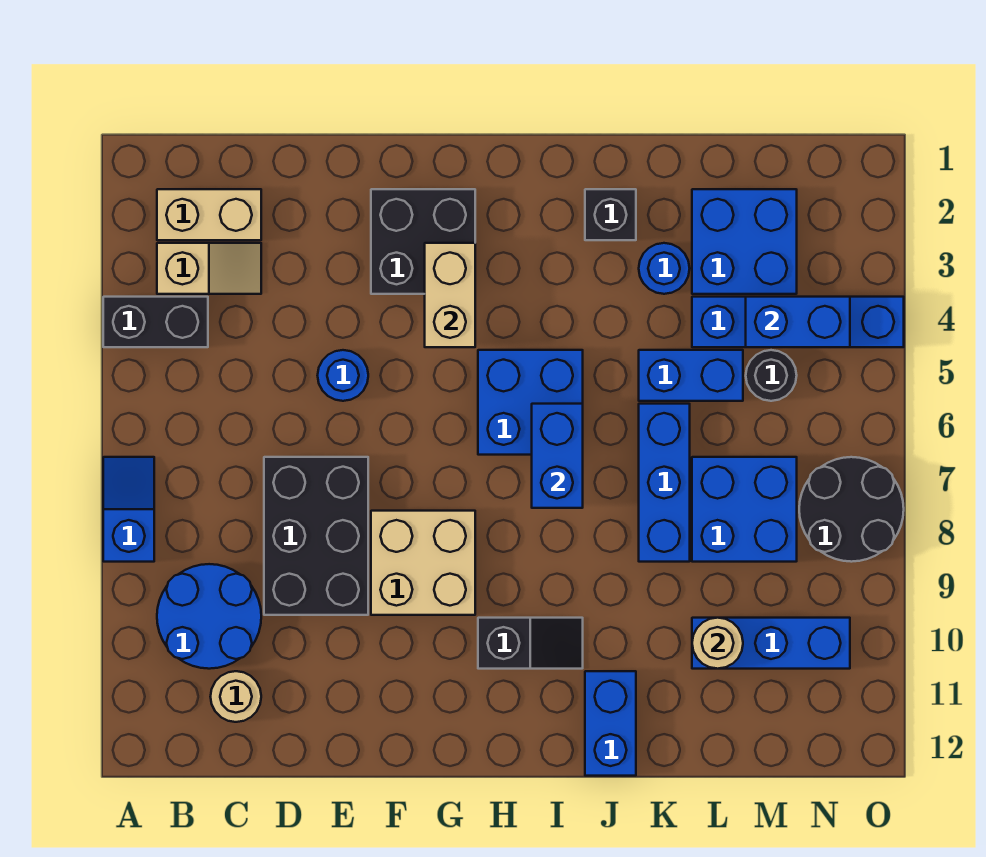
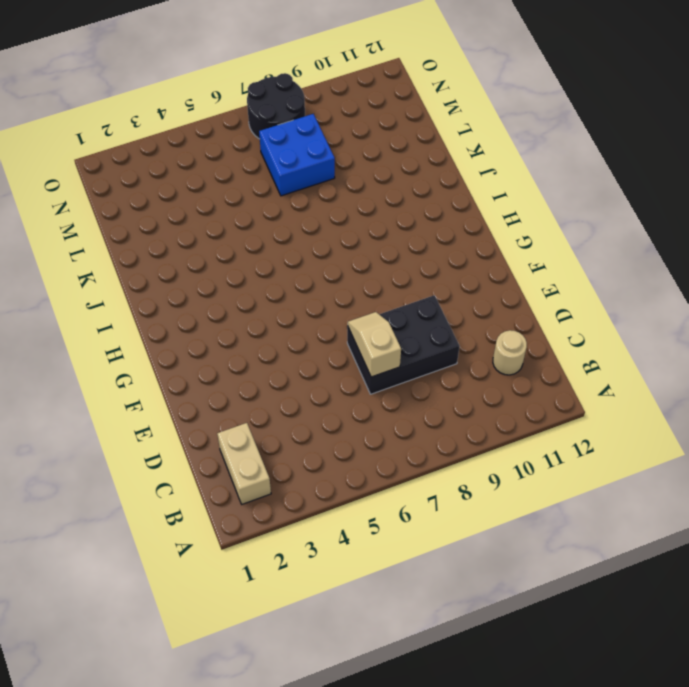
tan 1x2 slope [348,312,401,377] -> tan 1x2 slope moved to [157,243,261,294]
none -> black 1x2 brick [103,297,208,347]
none -> blue 1x2 slope [103,457,154,562]
none -> blue 2x2 round brick [157,564,261,669]

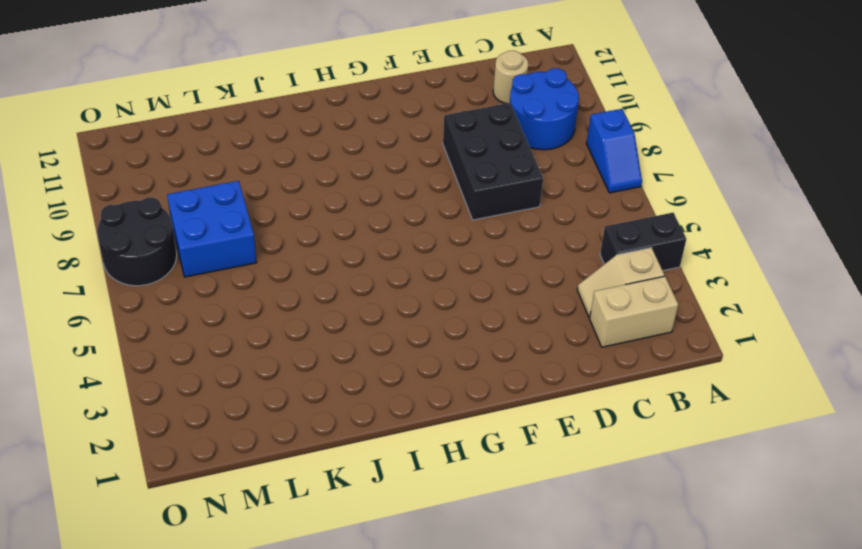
none -> blue 1x1 round brick [318,350,368,401]
none -> black 2x2 brick [371,189,475,294]
none -> tan 2x2 brick [371,511,475,615]

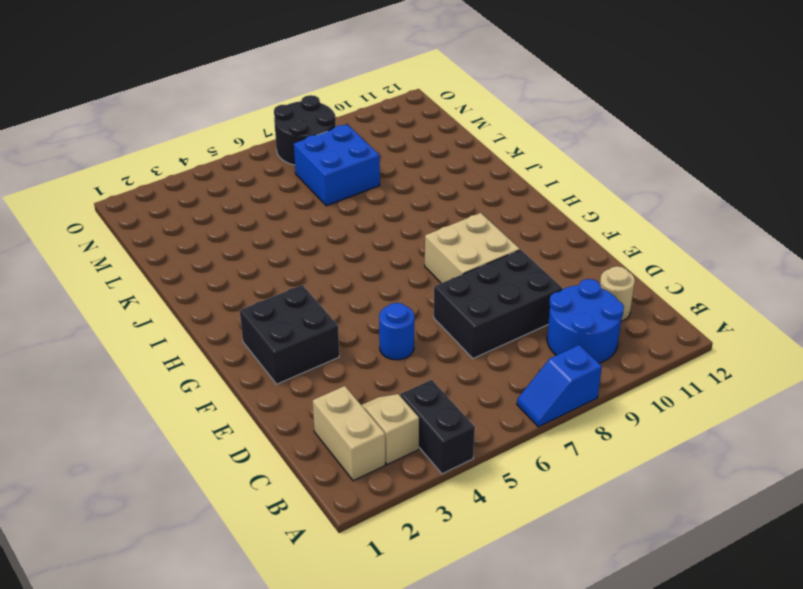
none -> blue 2x2 brick [478,350,583,455]
none -> black 1x2 slope [478,618,583,669]
none -> black 1x1 brick [585,189,636,240]

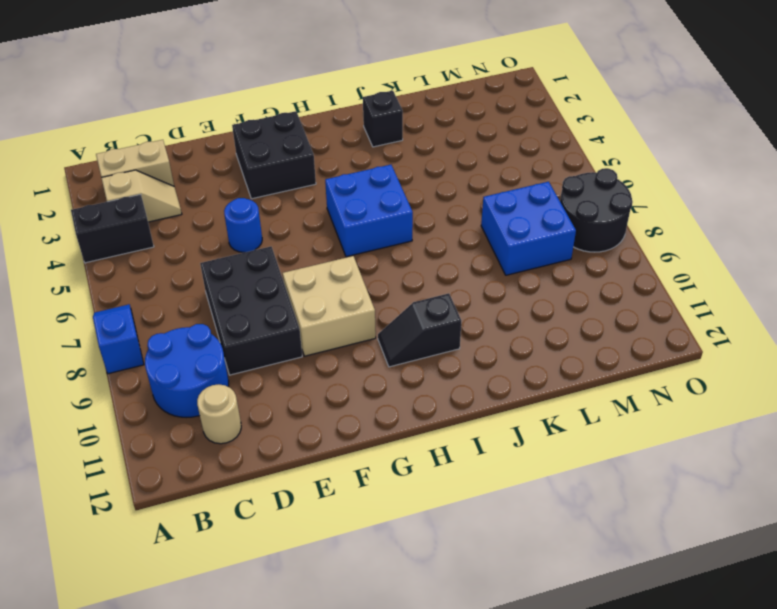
black 1x2 slope [378,293,461,367] -> black 1x2 slope turned to [478,618,583,669]
none -> blue 1x2 brick [585,671,636,776]
none -> blue 1x1 round brick [639,243,690,294]
none -> blue 1x2 brick [639,350,743,401]

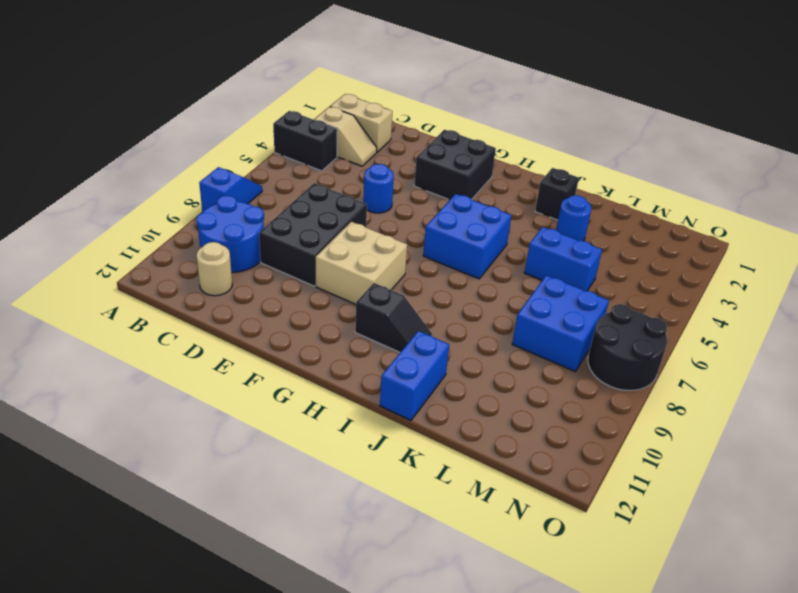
none -> blue 1x3 brick [639,404,690,562]
none -> blue 2x2 brick [692,189,797,294]
none -> blue 1x4 brick [692,297,904,347]

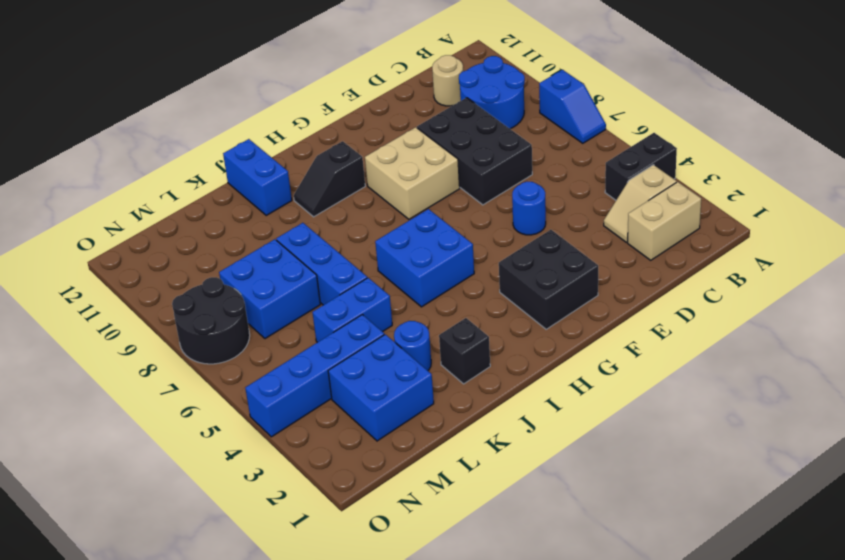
none -> blue 1x3 brick [692,618,850,669]
none -> black 1x1 round brick [746,350,797,401]
none -> tan 1x2 brick [425,243,475,347]

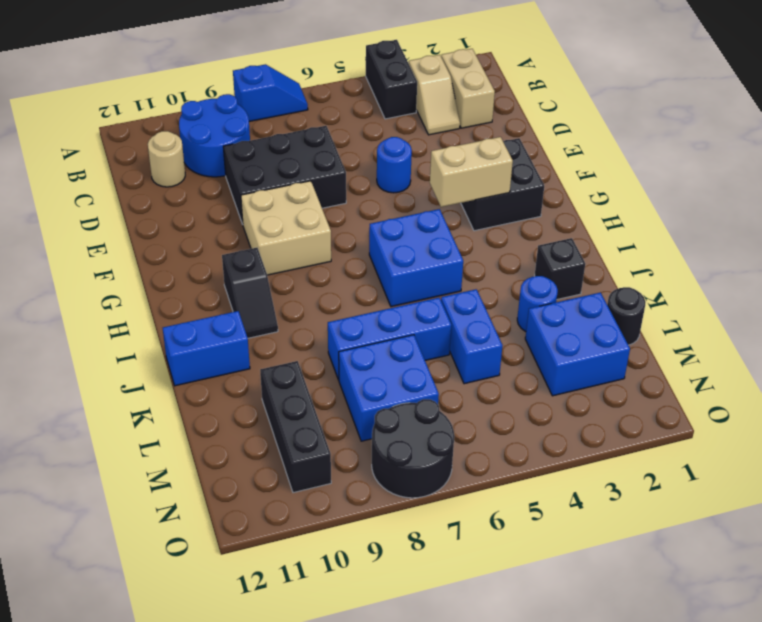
black 1x1 round brick [607,287,646,345] -> black 1x1 round brick moved to [746,350,797,401]
black 1x3 brick [260,361,331,493] -> blue 1x3 brick [692,618,850,669]
none -> blue 1x4 brick [692,297,904,347]
none -> blue 1x2 brick [532,404,583,508]
none -> tan 1x1 round brick [692,618,743,669]

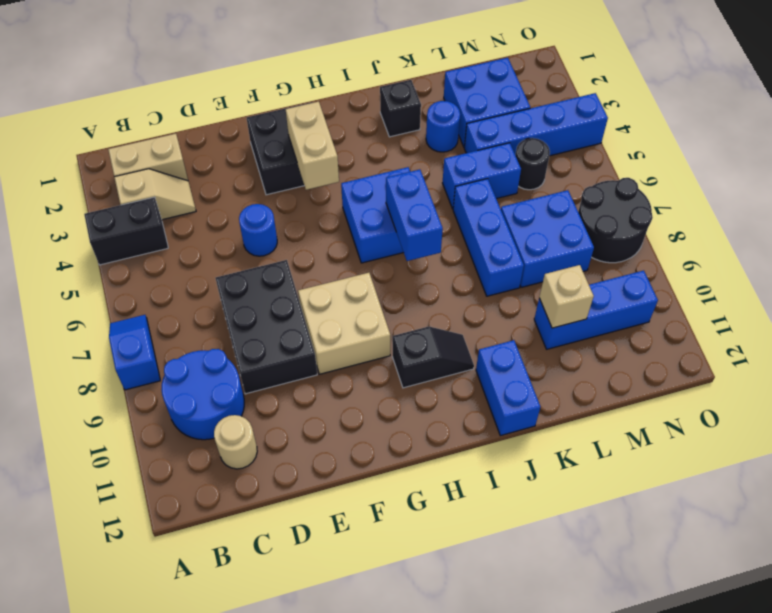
tan 1x1 brick [539,265,594,328] -> tan 1x1 round brick [692,618,743,669]
none -> blue 1x2 brick [746,297,850,347]

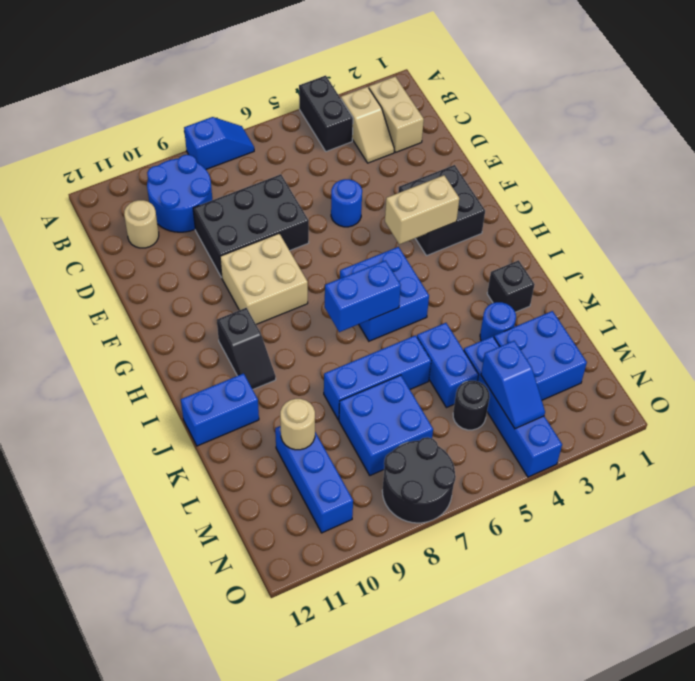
blue 1x2 slope [481,341,545,429] -> blue 1x2 brick [746,297,850,347]

